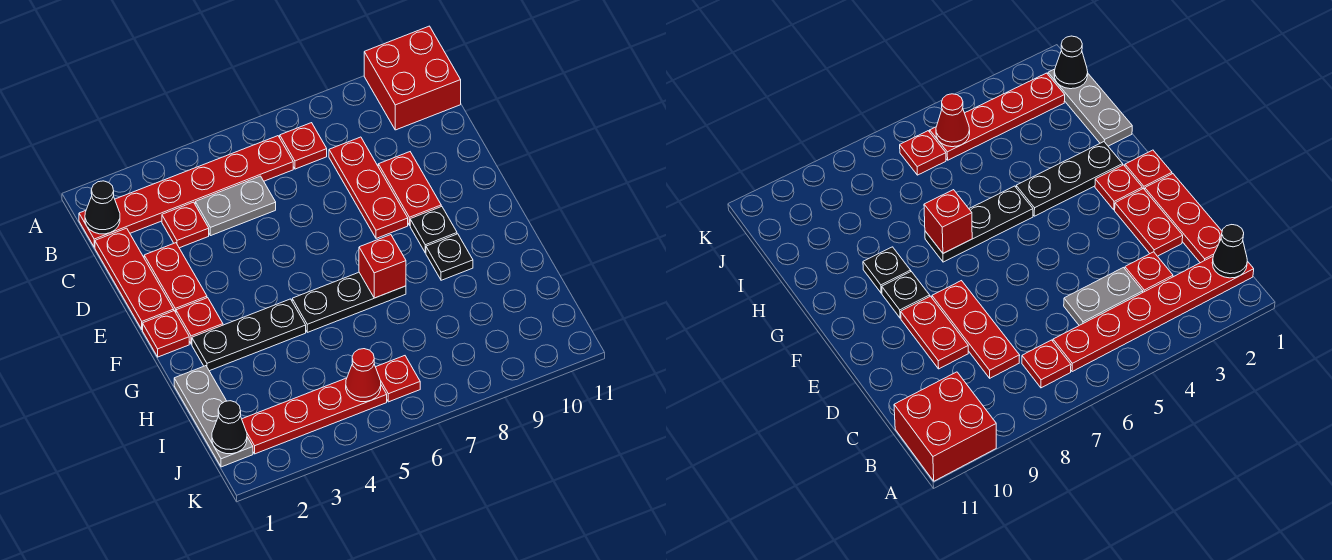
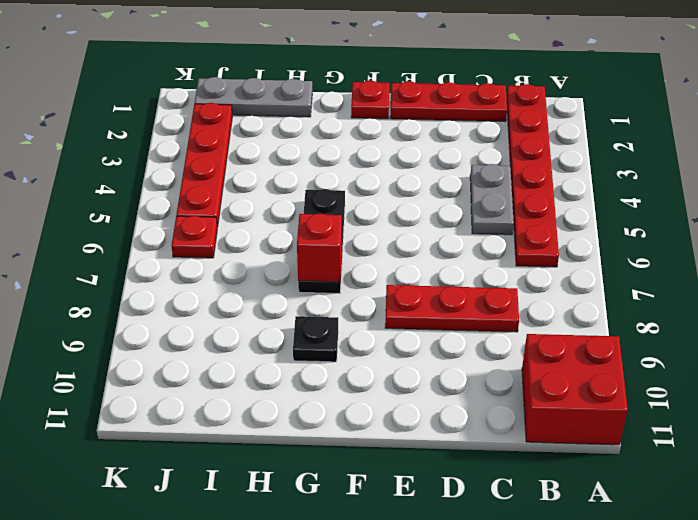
none -> red 1x1 plate [280,123,327,169]
none -> red 1x1 plate [162,202,209,248]
none -> red 1x2 plate [144,243,207,312]

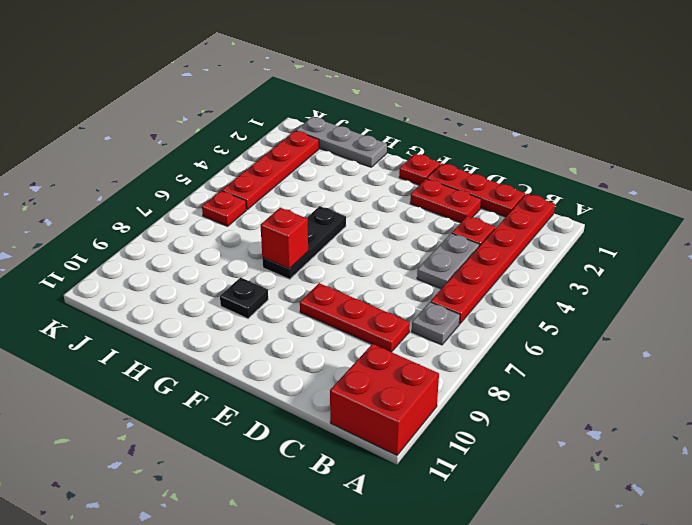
grey 1x1 plate [412,302,460,345] -> red 1x1 plate [280,123,327,169]
none -> red 1x2 plate [378,152,441,225]
none -> red 1x1 plate [176,298,223,344]
none -> black 1x1 plate [410,206,457,253]

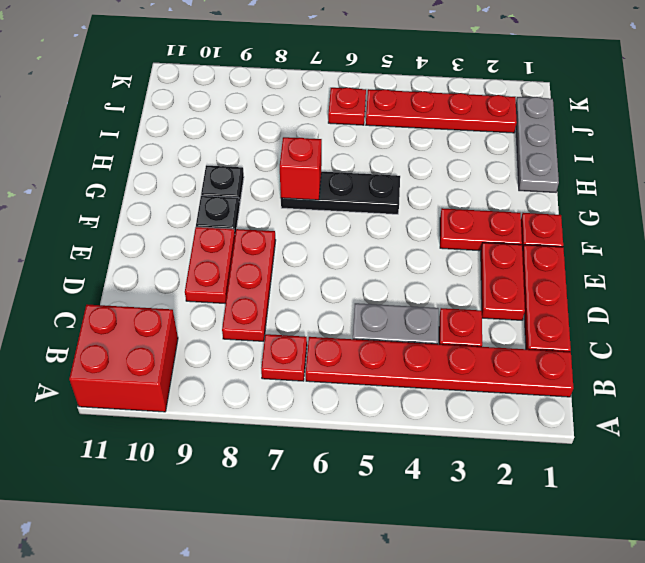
red 1x2 plate [440,208,522,251] -> red 1x1 plate [176,298,223,344]
none -> black 1x3 plate [192,299,306,371]
none -> black 1x1 cone [85,181,120,234]
none -> black 1x1 cone [212,401,247,454]

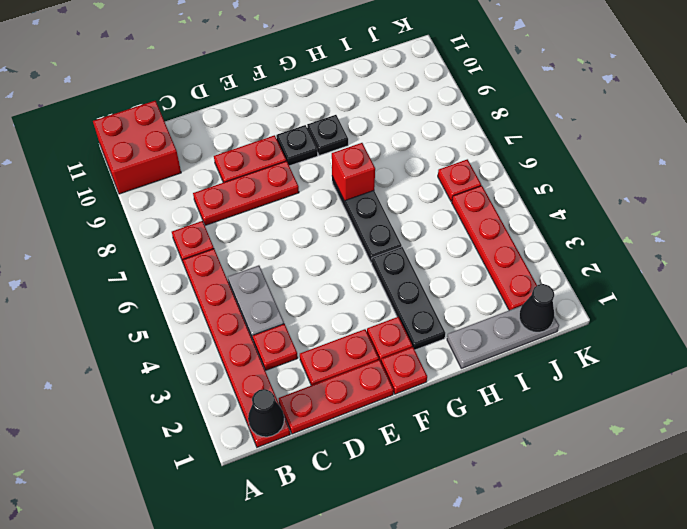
none -> red 1x1 cone [346,349,381,402]

